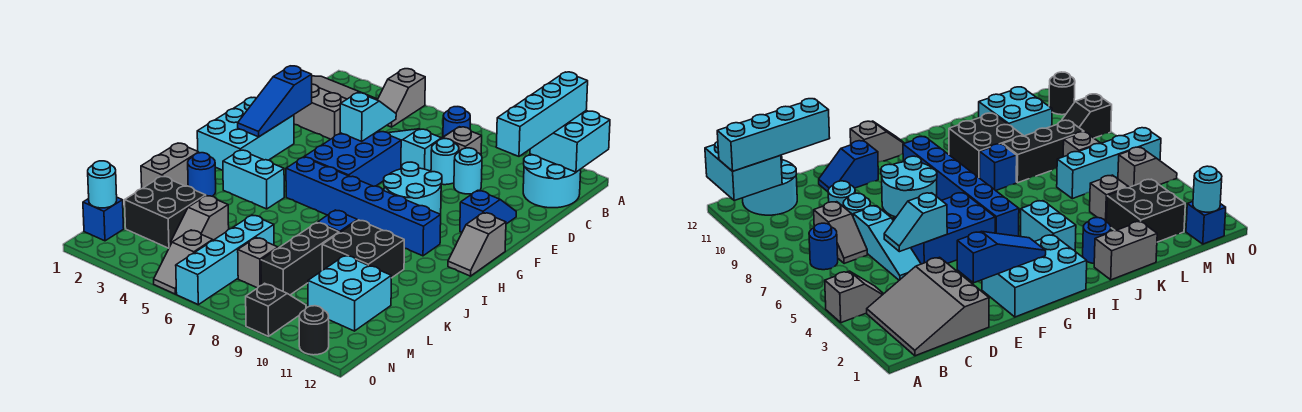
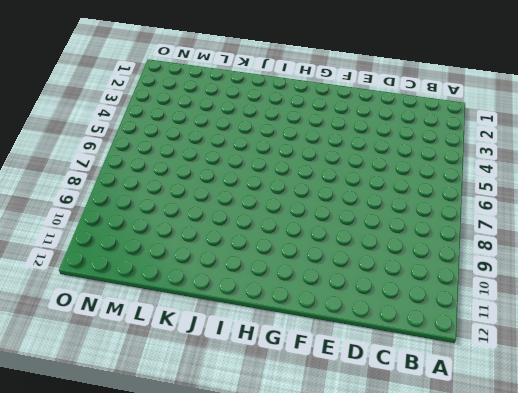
none -> grey 1x2 slope [378,69,425,127]
none -> grey 3x3 slope [294,76,378,139]
none -> blue 1x1 round brick [443,107,470,137]
none -> cyan 2x2 round brick [523,154,581,208]

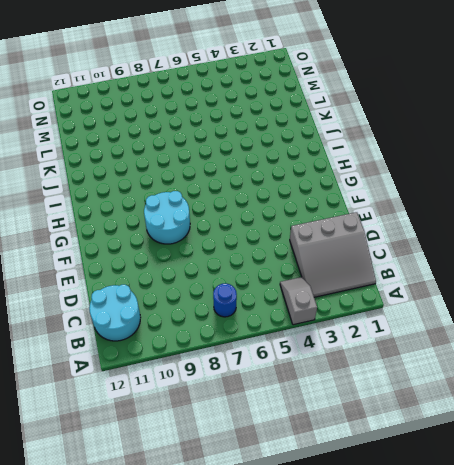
none -> grey 1x2 slope [442,127,482,155]
none -> cyan 1x3 slope [389,129,442,171]
none -> cyan 1x1 round brick [431,139,459,185]
none -> cyan 1x1 round brick [454,148,482,194]

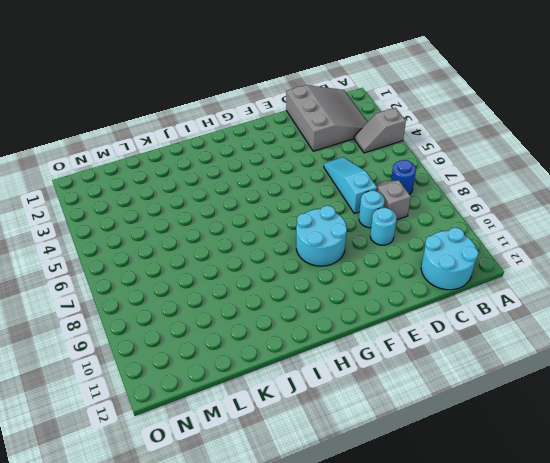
none -> blue 2x3 brick [304,131,401,186]
none -> blue 1x2 slope [460,190,516,232]
none -> cyan 2x3 brick [197,98,294,170]
none -> grey 1x2 slope [448,213,506,276]

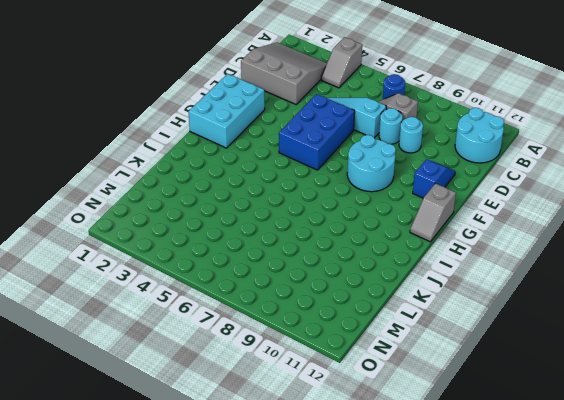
none -> blue 1x6 brick [286,157,441,256]
none -> cyan 1x2 brick [223,150,284,209]
none -> grey 1x2 brick [141,143,199,188]
none -> blue 1x1 round brick [188,153,216,196]

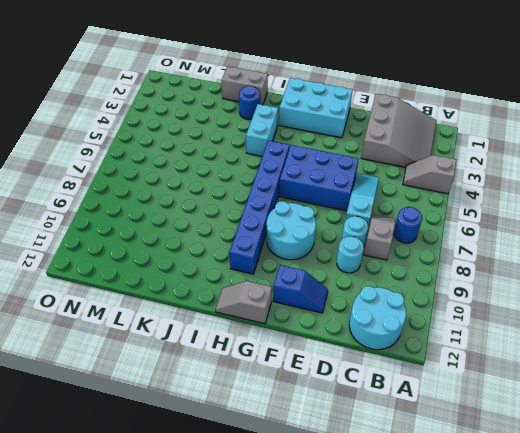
none -> blue 1x1 brick [318,210,357,233]
none -> black 2x2 brick [322,220,404,278]
none -> black 1x3 brick [261,223,339,295]
none -> black 2x2 brick [125,176,206,248]

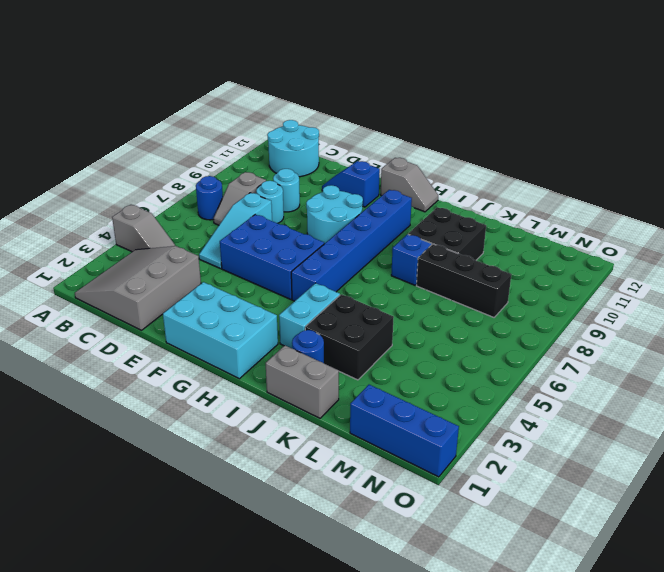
black 2x2 brick [305,294,394,380] -> black 2x2 brick moved to [125,176,206,248]
blue 1x3 brick [350,385,459,477] -> blue 1x1 brick [83,198,124,241]
none -> grey 1x2 slope [170,195,229,245]
none -> cyan 1x4 brick [176,215,274,305]
none -> cyan 2x2 brick [308,255,391,331]
none -> grey 1x1 brick [238,238,278,288]

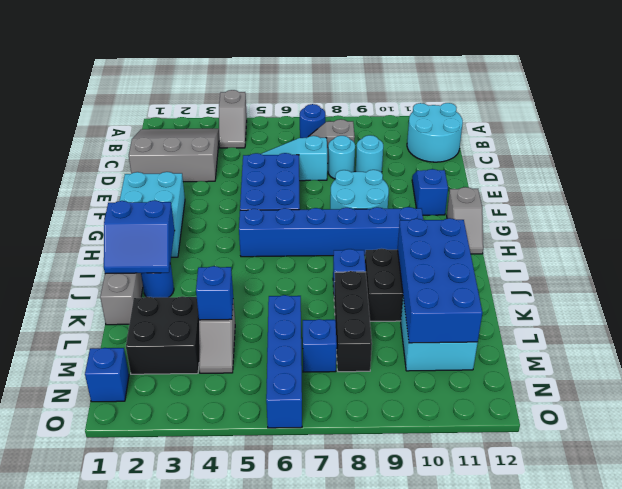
blue 2x2 slope [104,200,175,274] -> none
blue 2x4 brick [398,218,482,343] -> none
blue 1x1 brick [196,266,233,320] -> none
blue 1x4 brick [266,295,302,428] -> cyan 1x4 brick [176,215,274,305]
blue 1x1 brick [303,319,337,372] -> grey 1x1 brick [238,238,278,288]
none -> cyan 1x2 brick [223,150,284,209]
none -> grey 1x2 slope [154,230,213,294]
none -> black 1x2 slope [246,283,306,336]
none -> black 1x1 round brick [299,306,329,355]

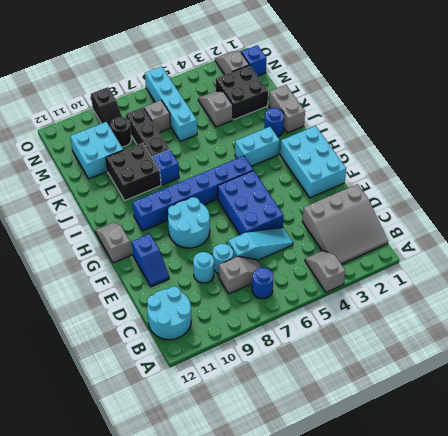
black 1x1 round brick [111,117,131,147] -> black 1x1 round brick moved to [299,306,329,355]
grey 1x2 slope [215,52,249,75] -> grey 1x2 slope moved to [154,230,213,294]
none -> cyan 2x2 brick [530,111,610,172]
none -> cyan 1x2 slope [340,93,396,141]
none -> blue 1x3 slope [238,66,312,137]
none -> cyan 1x1 round brick [88,161,117,208]

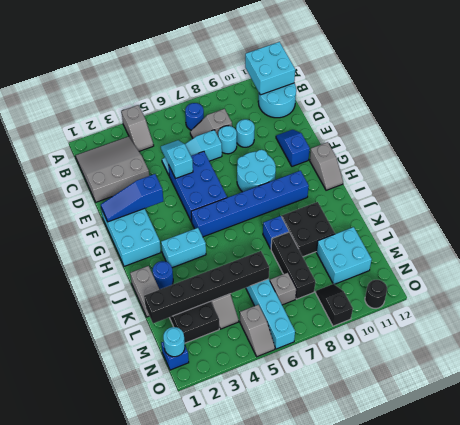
blue 1x3 slope [101,174,163,222] -> blue 1x3 slope turned to [238,66,312,137]
black 1x6 brick [144,251,269,324] -> none
none -> cyan 1x4 brick [496,72,588,156]

